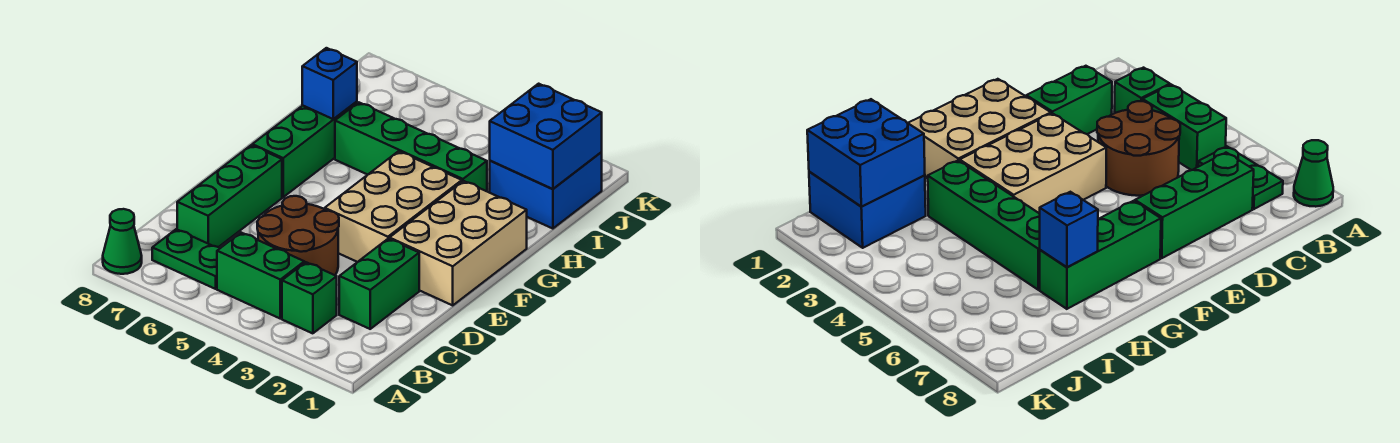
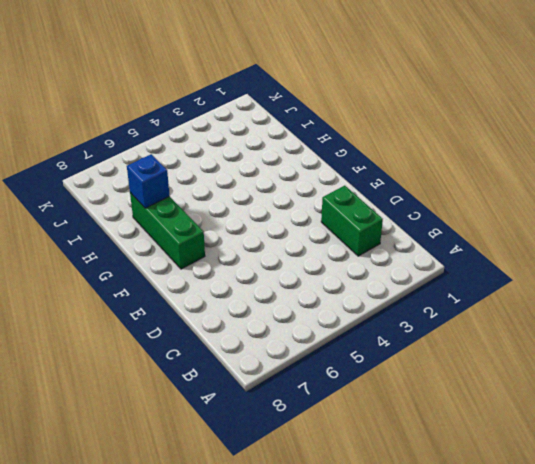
none -> green 1x1 cone [103,209,142,274]
none -> green 1x1 brick [282,262,337,333]
none -> green 1x2 brick [217,233,304,319]

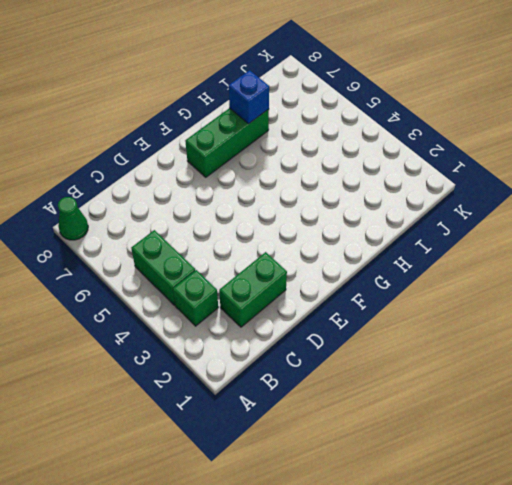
none -> green 1x2 plate [152,229,220,289]
none -> brown 2x2 round brick [257,196,339,275]
none -> green 1x3 brick [177,145,282,247]

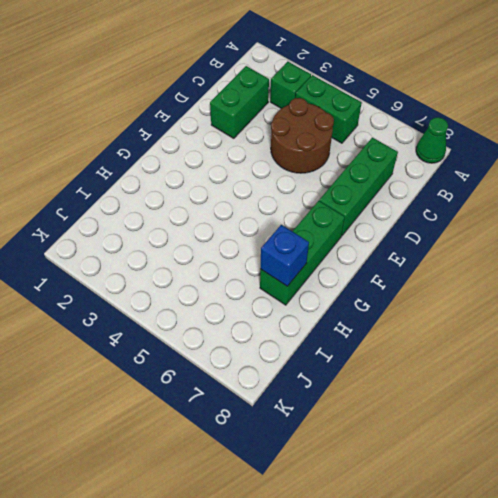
none -> green 1x2 plate [152,229,220,289]
none -> tan 2x3 brick [389,181,527,305]
none -> tan 2x3 brick [325,151,462,262]

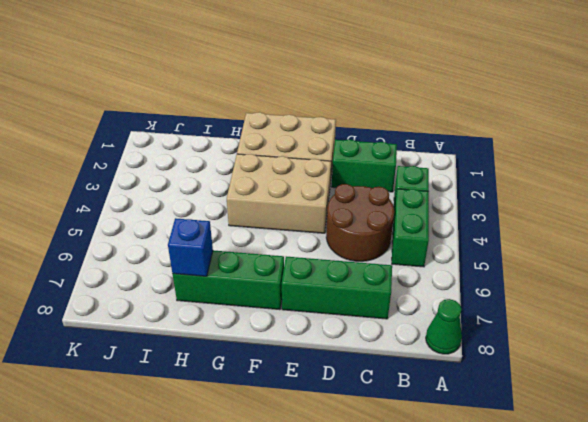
none -> green 1x2 plate [152,229,220,289]
none -> green 1x4 brick [335,102,487,191]
none -> blue 2x2 brick [490,152,602,229]

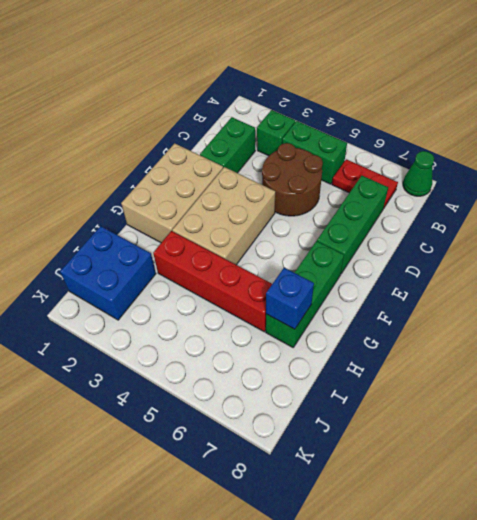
red 1x2 plate [332,159,398,209] -> green 1x2 plate [152,229,220,289]
red 1x4 brick [153,231,272,332] -> green 1x4 brick [335,102,487,191]
none -> blue 2x2 brick [490,84,602,189]

